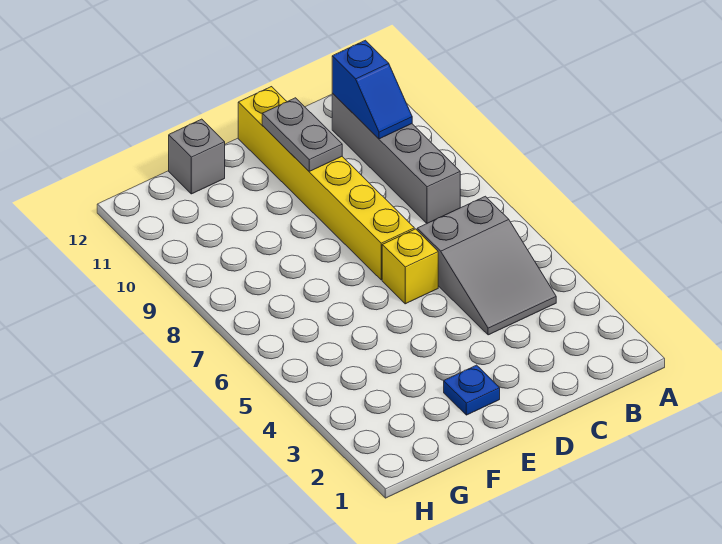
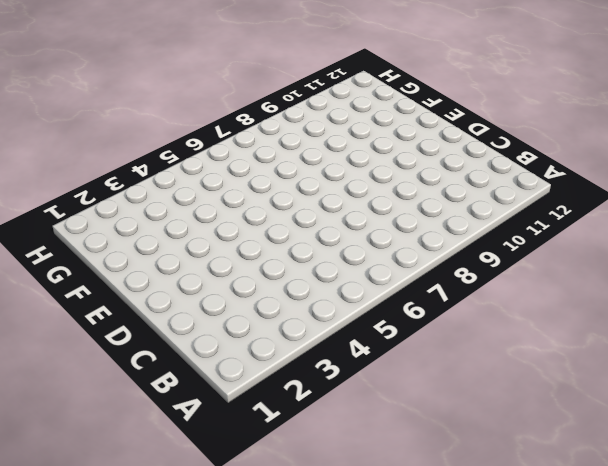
none -> grey 2x3 slope [417,196,556,335]
none -> grey 1x4 brick [332,93,460,223]

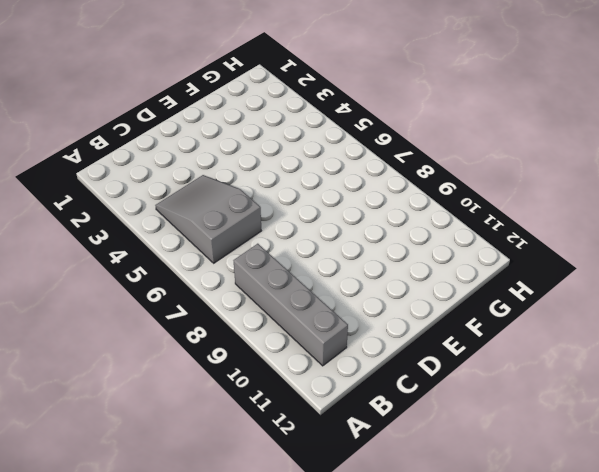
none -> yellow 1x1 brick [382,229,438,304]
none -> yellow 1x6 brick [238,87,414,280]

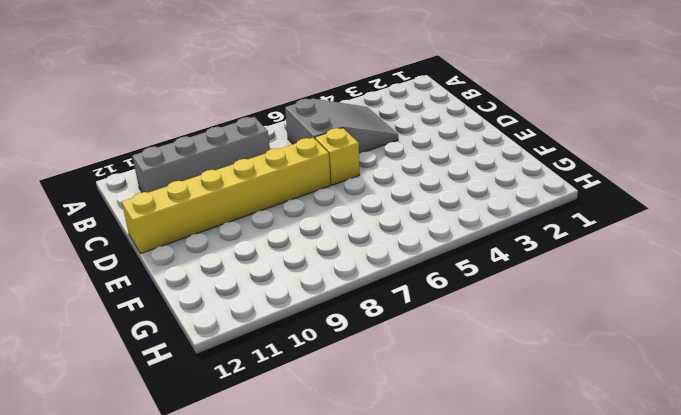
none -> blue 1x1 plate [444,365,500,415]
none -> grey 1x1 brick [169,119,225,194]

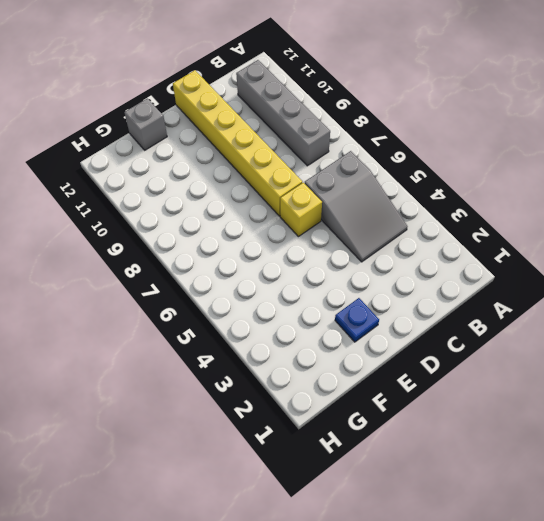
none -> blue 1x2 slope [332,40,412,139]
none -> grey 1x2 plate [262,98,342,171]

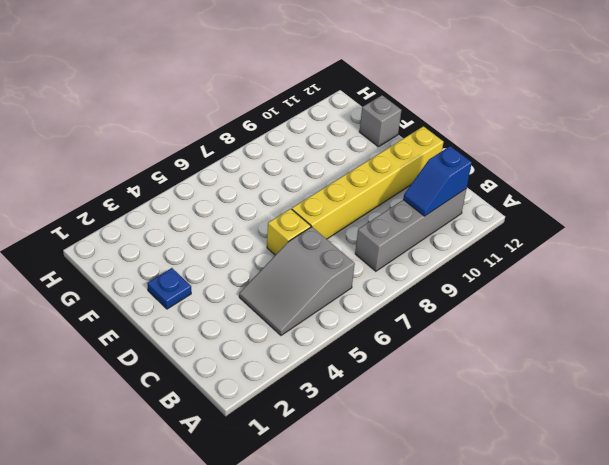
none -> grey 1x2 plate [262,98,342,171]

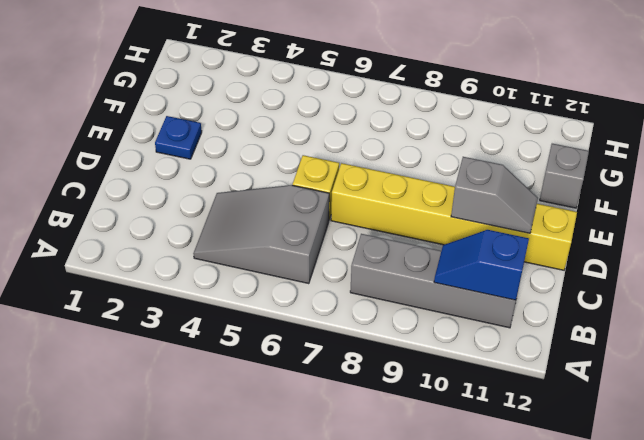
grey 1x2 slope [451,157,538,233] -> grey 1x2 plate [262,98,342,171]

